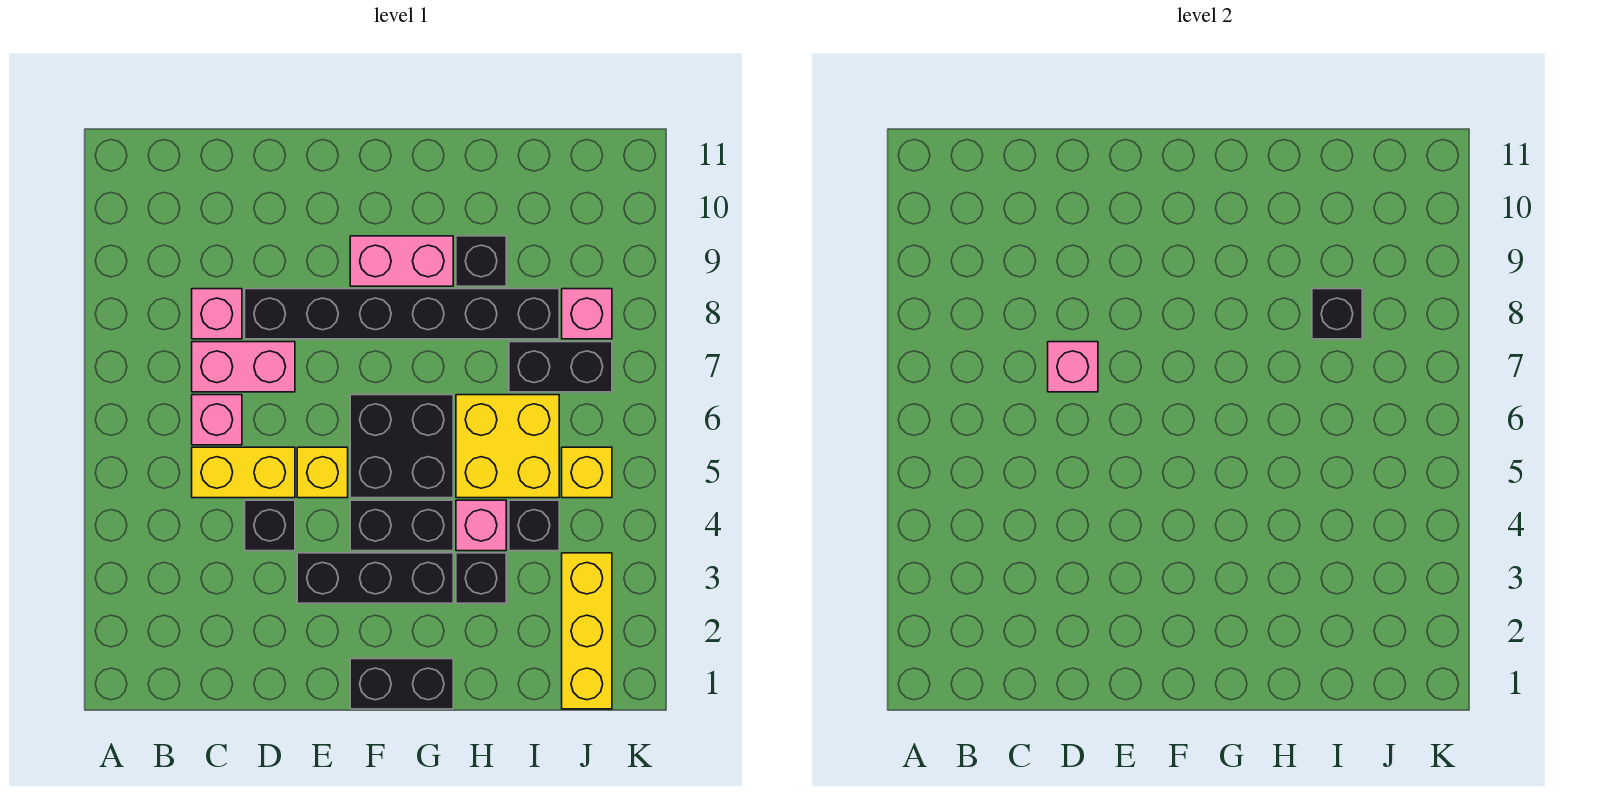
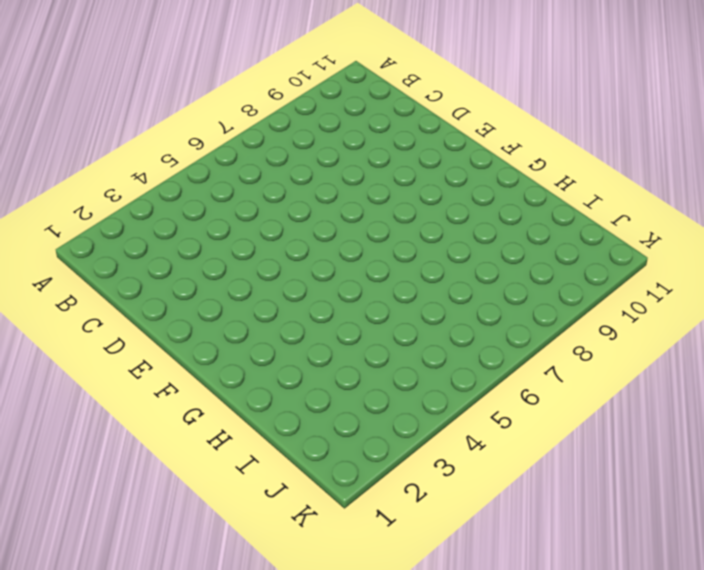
none -> yellow 1x2 brick [192,447,295,498]
none -> pink 1x1 brick [192,395,242,445]
none -> pink 1x2 brick [192,342,295,392]

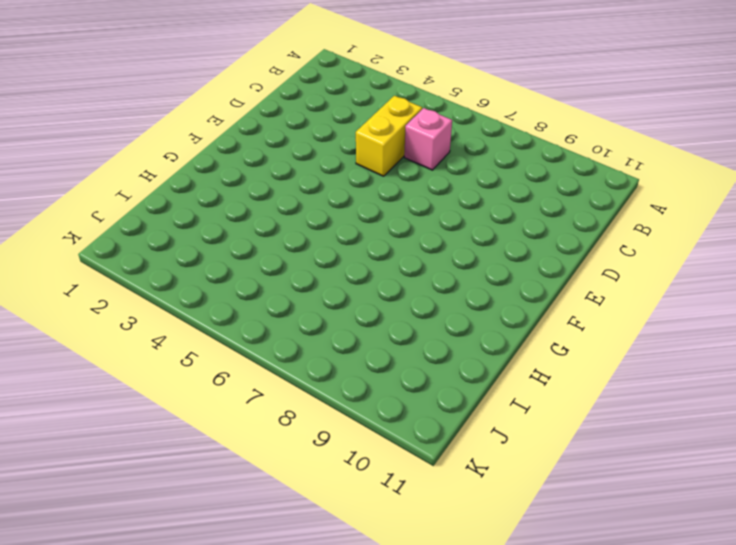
none -> pink 1x2 brick [192,342,295,392]
none -> pink 1x1 brick [192,289,242,339]
none -> black 1x1 brick [245,500,295,551]

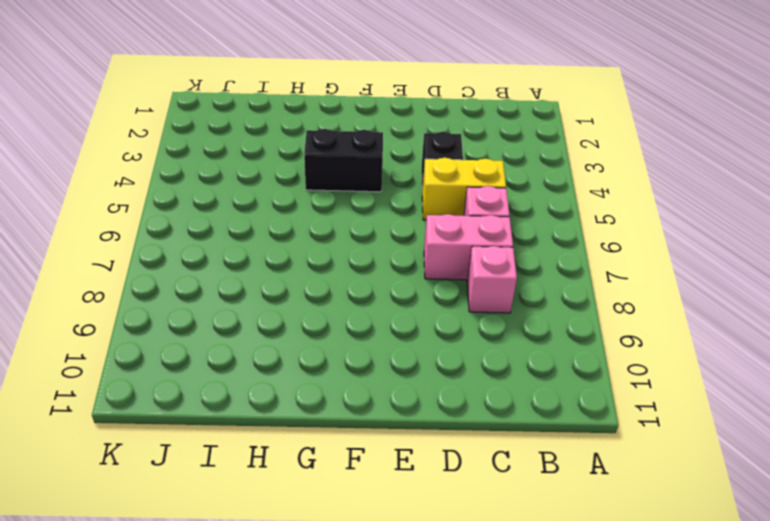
none -> black 1x6 brick [245,289,559,339]
none -> black 1x3 brick [297,553,453,603]
none -> yellow 1x1 brick [297,447,348,498]

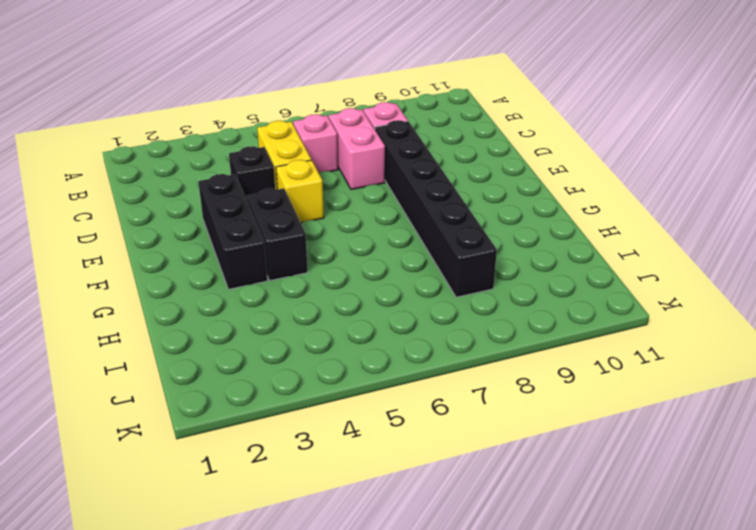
none -> black 1x2 brick [350,659,453,709]
none -> black 2x2 brick [350,395,453,498]
none -> pink 1x2 brick [350,236,453,286]

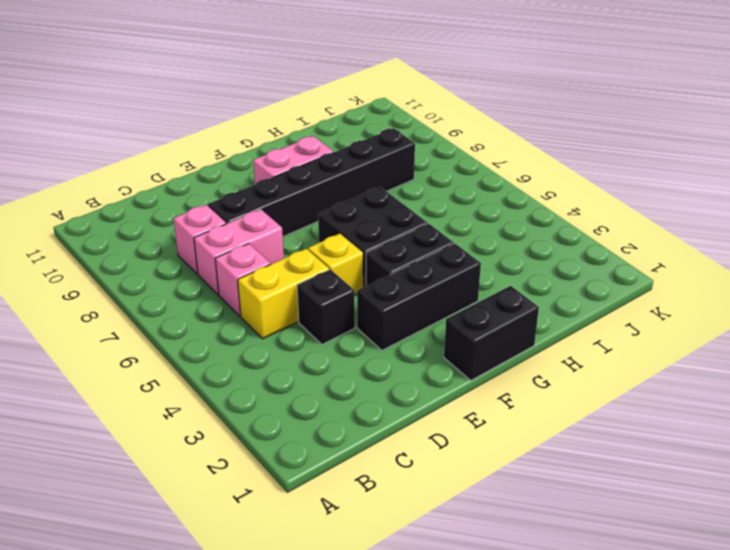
none -> black 1x1 brick [456,553,506,603]
none -> pink 1x1 brick [456,500,506,551]
none -> yellow 2x2 brick [456,395,559,498]

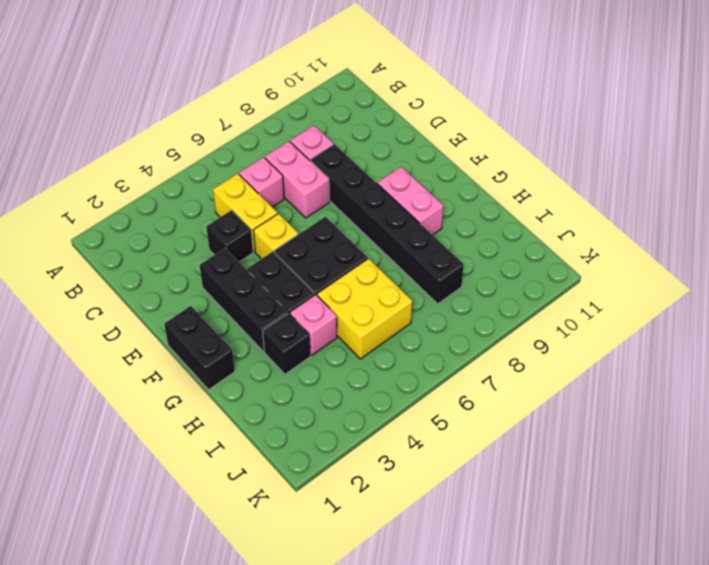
none -> black 1x1 brick [456,236,506,286]
none -> black 1x1 brick [509,500,559,551]
none -> black 1x2 brick [509,342,612,392]

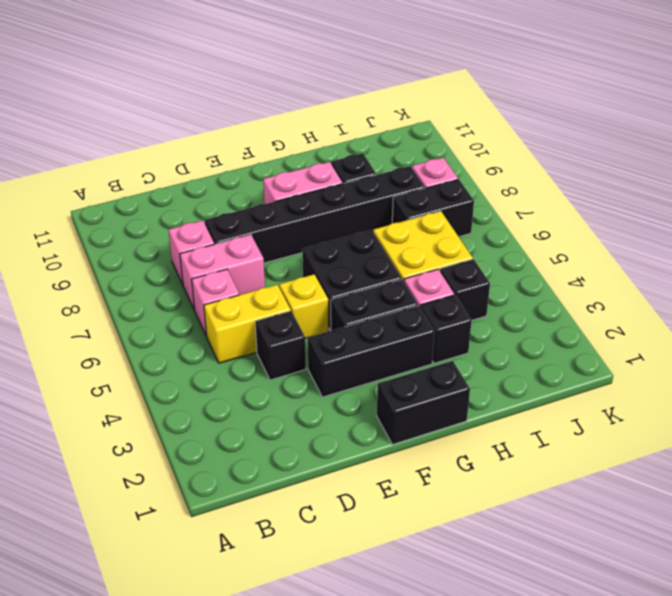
none -> yellow 1x3 brick [562,553,612,709]
none -> yellow 1x1 brick [562,447,612,498]
none -> pink 1x1 brick [1048,342,1098,392]

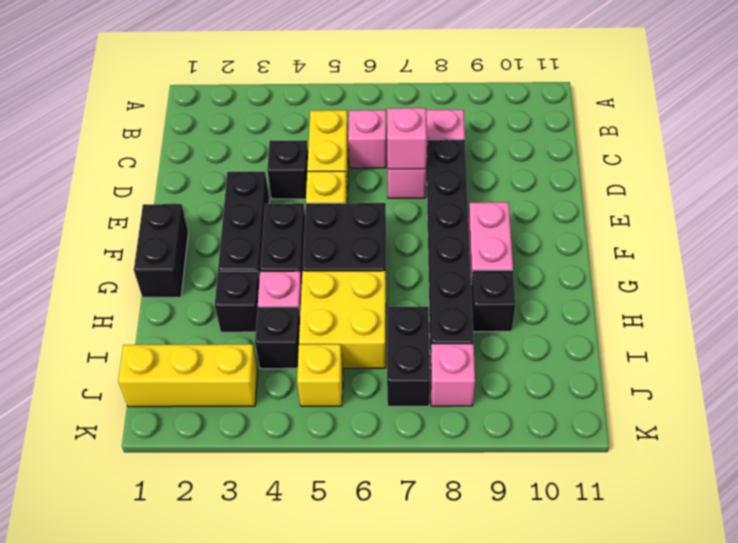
none -> black 1x1 brick [1312,289,1362,339]

